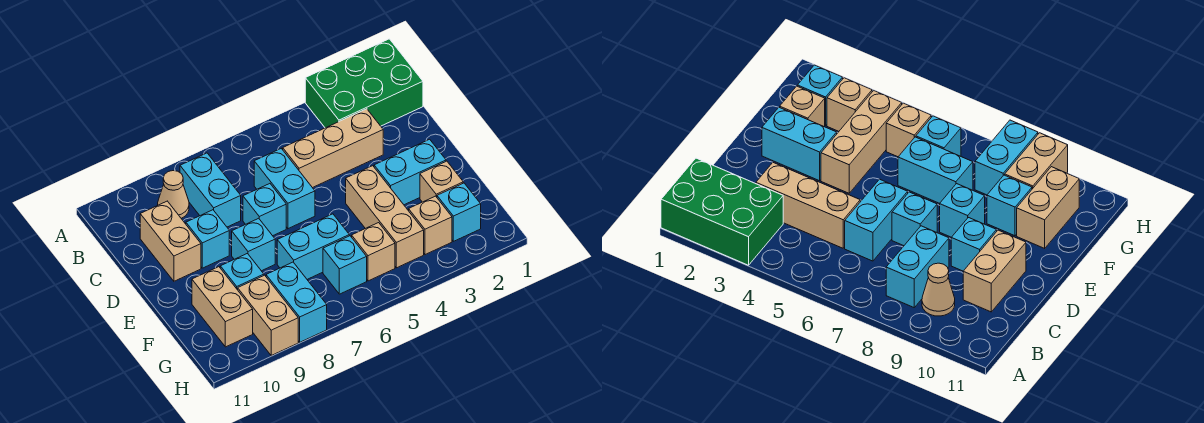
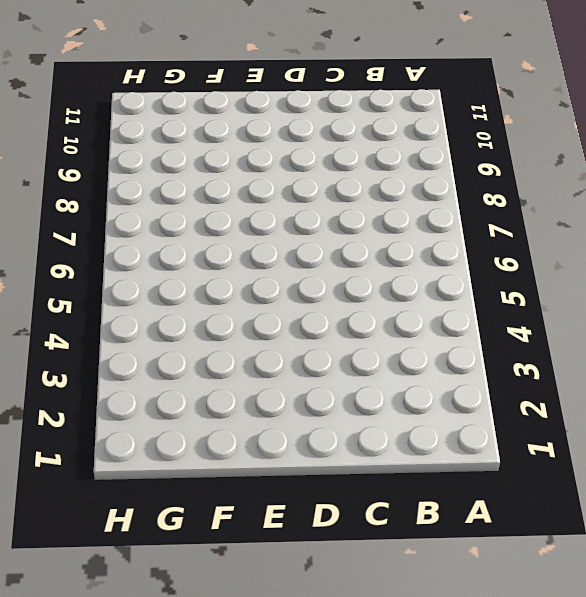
none -> green 2x3 brick [305,39,423,128]
none -> cyan 1x2 brick [180,153,241,227]
none -> tan 1x1 cone [158,171,189,218]

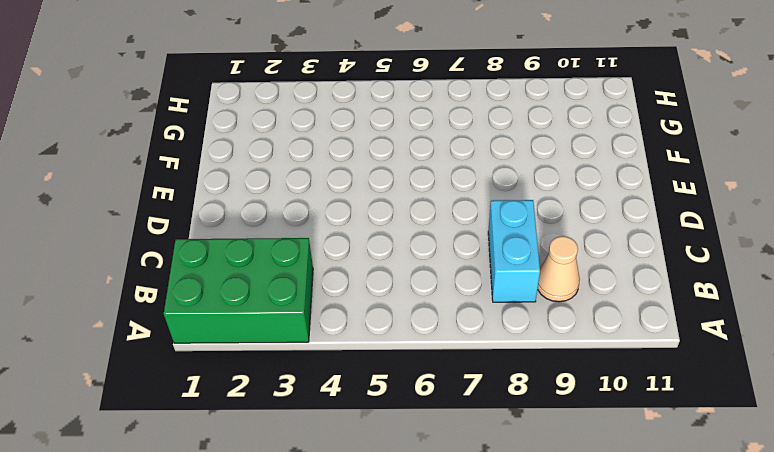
none -> tan 1x3 brick [283,109,383,188]
none -> cyan 1x2 brick [254,149,315,229]
none -> tan 1x2 brick [140,201,201,281]

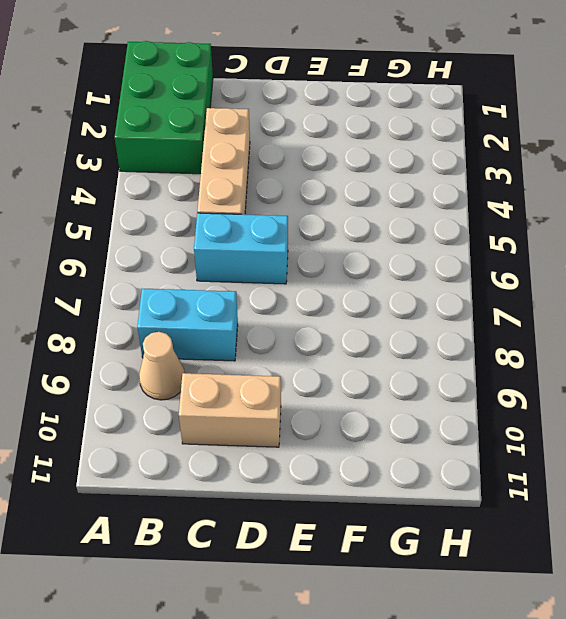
none -> cyan 1x1 brick [243,184,286,236]
none -> cyan 1x1 brick [186,210,229,268]
none -> cyan 1x2 brick [374,139,446,205]

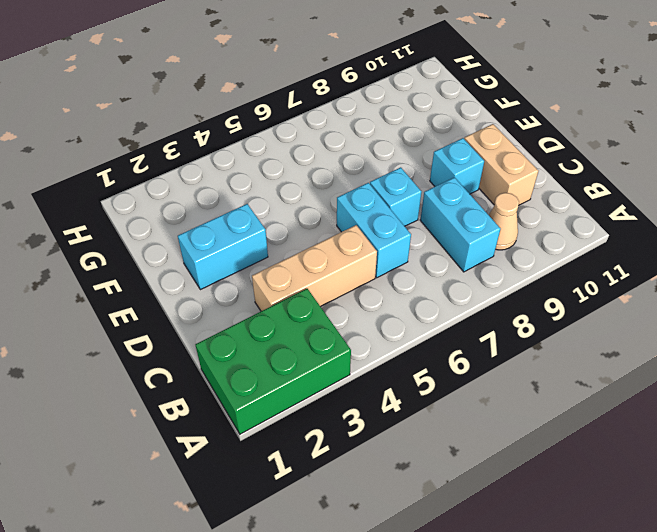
none -> tan 1x3 brick [346,166,424,268]
none -> cyan 1x1 brick [232,218,275,271]
none -> tan 1x1 brick [420,161,463,202]

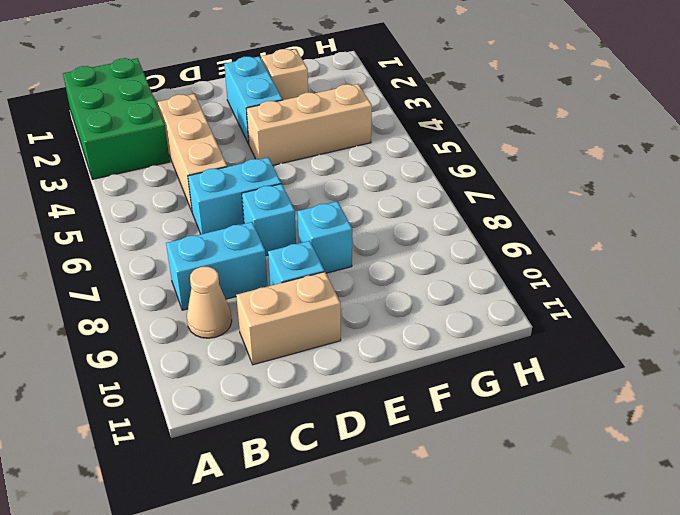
none -> cyan 1x2 brick [277,214,349,279]
none -> cyan 1x1 brick [220,254,264,290]
none -> tan 1x2 brick [192,267,253,347]

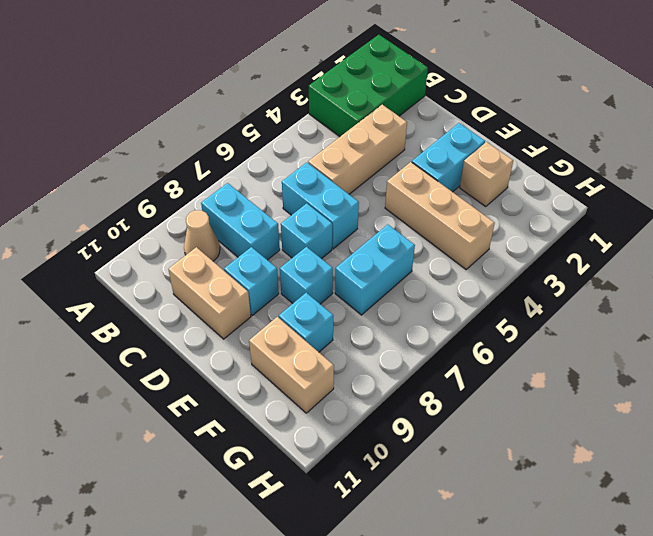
none -> cyan 1x1 brick [437,183,481,241]
none -> tan 1x1 brick [409,196,452,255]
none -> tan 1x1 brick [352,223,395,281]

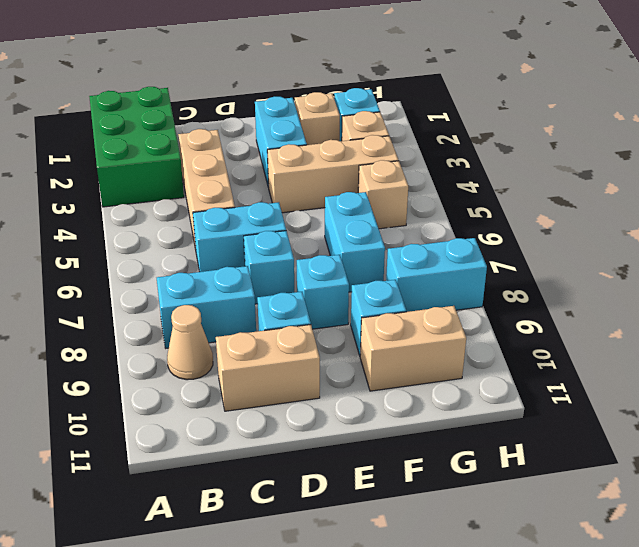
none -> cyan 1x1 brick [323,236,367,294]
none -> tan 1x2 brick [238,275,298,355]

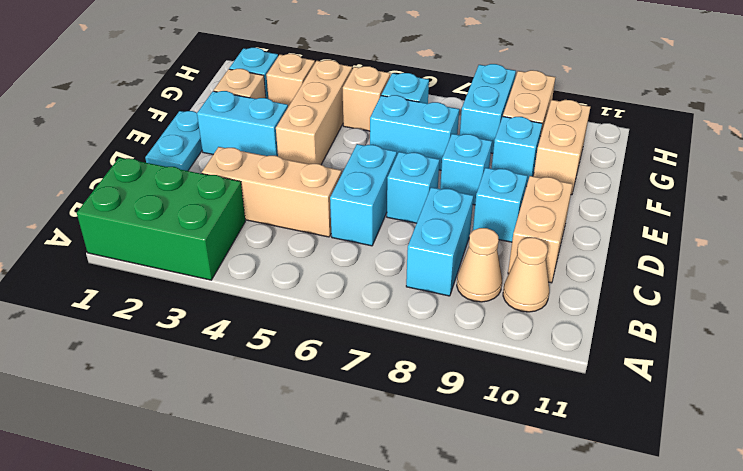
tan 1x1 cone [503,238,549,312] -> none
cyan 1x2 plate [145,111,202,171] -> none

